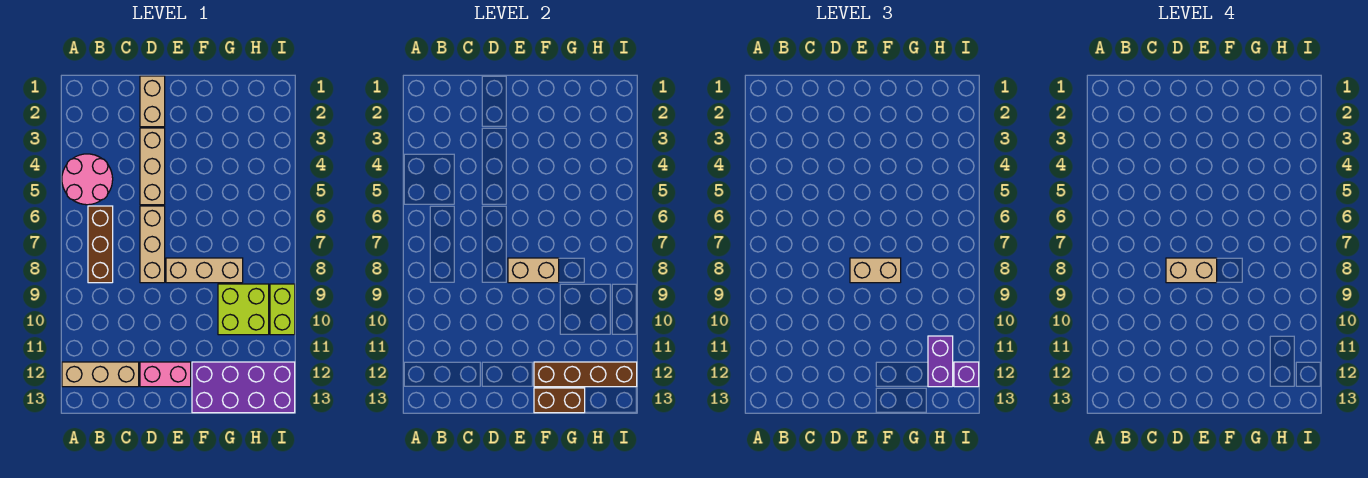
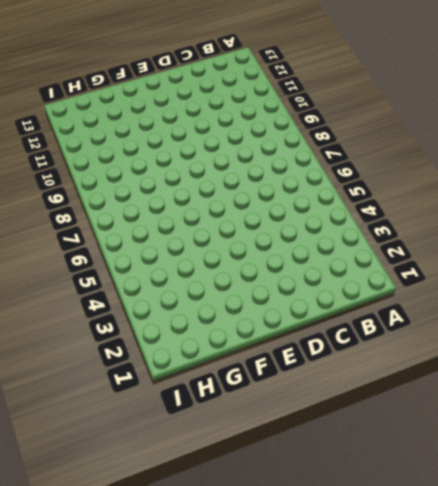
none -> pink 2x2 round brick [62,154,113,205]
none -> tan 1x3 brick [62,362,139,387]
none -> brown 1x3 brick [88,206,113,283]

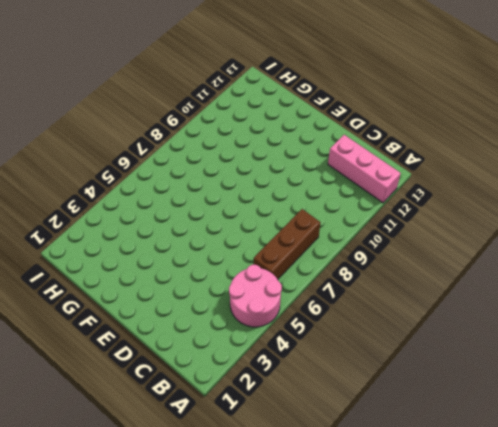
pink 1x3 brick [328,135,401,203] -> tan 1x3 brick [62,362,139,387]
none -> tan 1x2 brick [140,76,165,127]
none -> tan 1x3 brick [140,128,165,205]
none -> tan 1x3 brick [140,206,165,283]

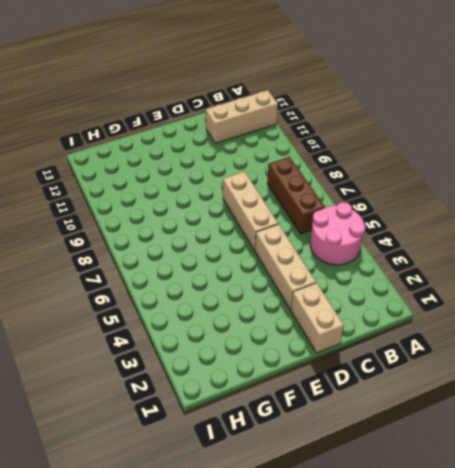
none -> pink 1x2 brick [140,362,191,387]
none -> tan 1x3 brick [166,258,243,283]
none -> purple 2x4 brick [192,362,295,413]

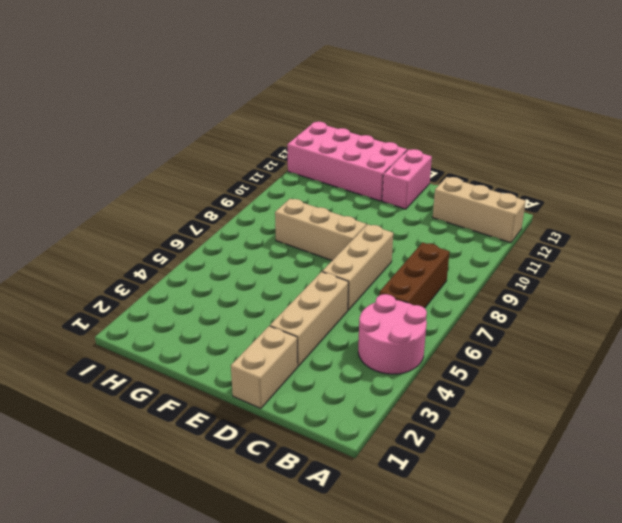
pink 1x2 brick [382,149,432,209] -> pink 1x2 brick turned to [140,362,191,387]
pink 2x4 brick [287,122,407,201] -> purple 2x4 brick [192,362,295,413]
none -> lime 2x2 brick [218,284,269,335]
none -> lime 1x2 brick [270,284,295,335]
none -> tan 1x2 brick [508,258,559,283]

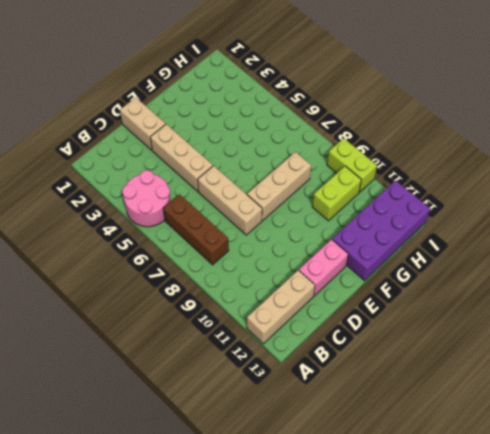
lime 1x2 brick [312,166,361,221] -> lime 2x2 brick [218,284,269,335]
none -> tan 1x2 brick [508,258,559,283]
none -> brown 1x4 brick [534,362,637,387]
none -> brown 1x2 brick [534,388,585,413]

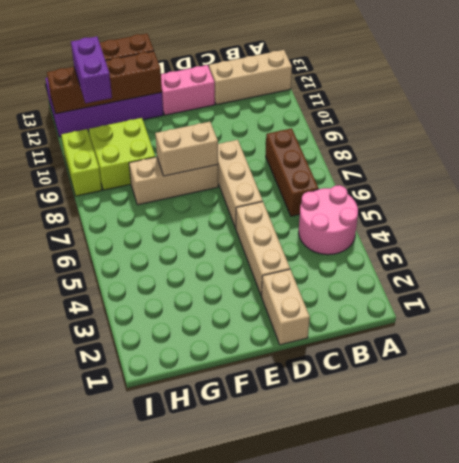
none -> tan 1x2 brick [850,258,901,283]
none -> purple 1x1 brick [954,362,979,387]
none -> tan 1x2 brick [1166,258,1217,283]

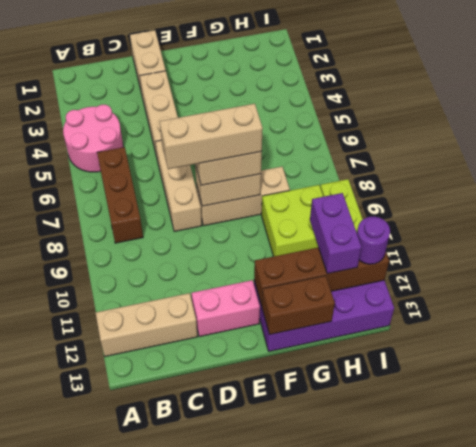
tan 1x3 brick [159,104,263,169] -> tan 1x2 brick [1166,258,1217,283]
purple 1x1 round brick [357,217,390,264] -> purple 1x1 brick [954,362,979,387]

